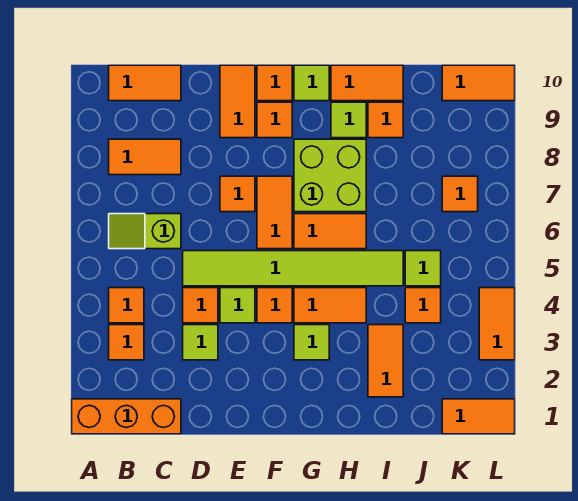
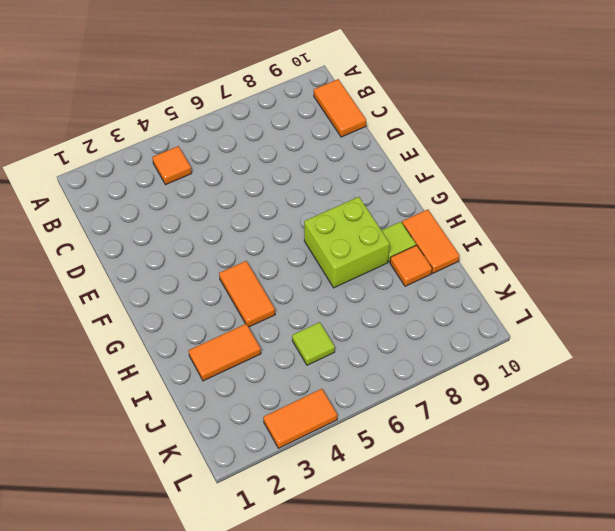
none -> orange 1x3 brick [72,399,181,434]
none -> orange 1x1 tile [109,325,144,360]
none -> lime 1x2 slope [109,214,181,249]
none -> orange 1x2 tile [109,139,181,175]

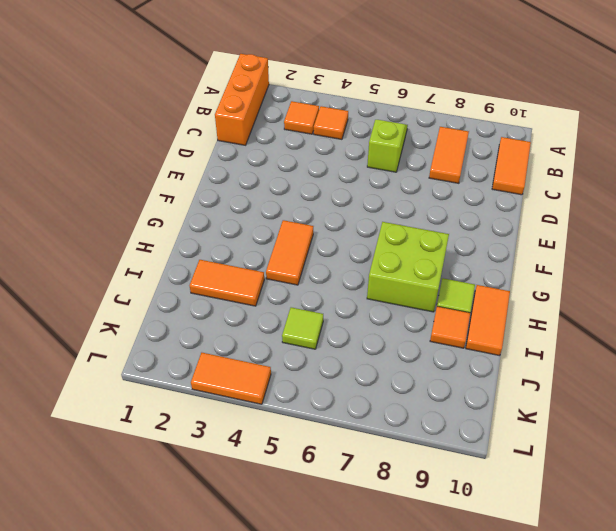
none -> lime 1x1 tile [183,325,218,360]
none -> orange 1x1 tile [183,288,218,323]
none -> lime 1x6 tile [183,251,403,286]
none -> lime 1x1 tile [220,288,255,323]

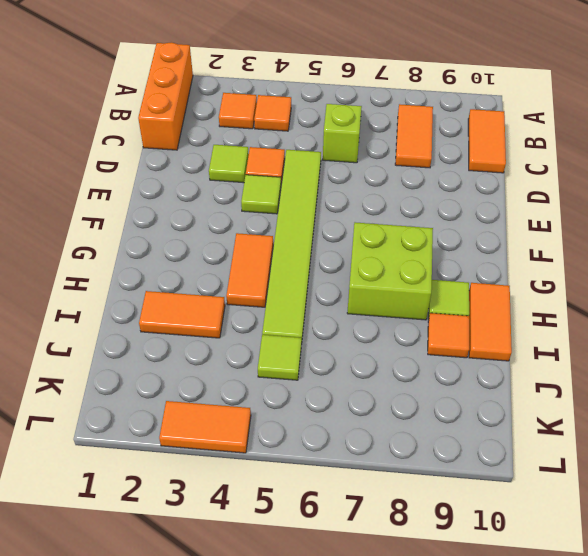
none -> orange 1x1 tile [220,176,255,212]
none -> orange 1x2 tile [220,65,255,138]
none -> orange 1x1 tile [257,288,292,323]
none -> orange 1x2 tile [257,176,292,249]

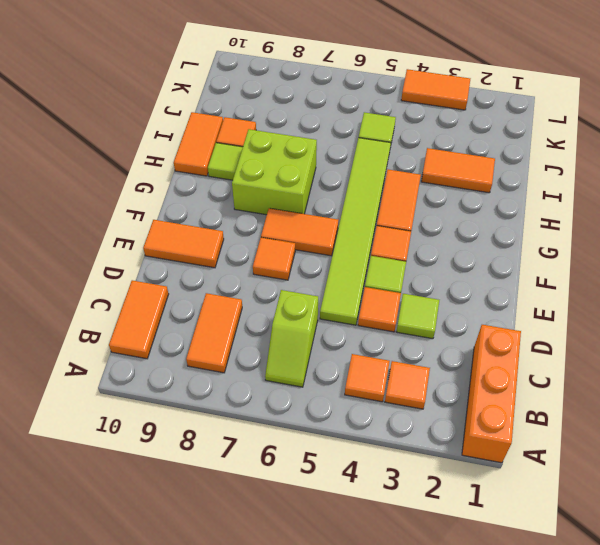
none -> orange 1x1 tile [257,102,292,138]
none -> orange 1x1 tile [257,65,292,101]
none -> lime 1x1 tile [294,325,329,360]
none -> orange 1x2 tile [294,214,366,249]

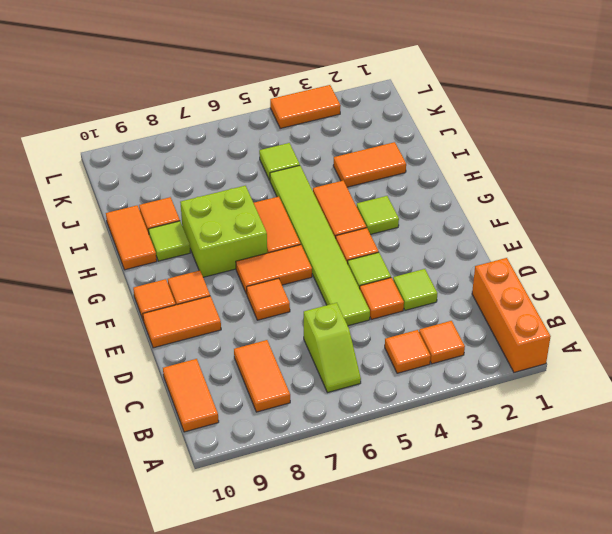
none -> lime 1x1 tile [294,65,329,101]
none -> orange 1x1 tile [405,288,441,323]
none -> orange 1x2 tile [442,399,515,434]
none -> orange 1x1 tile [442,176,478,212]

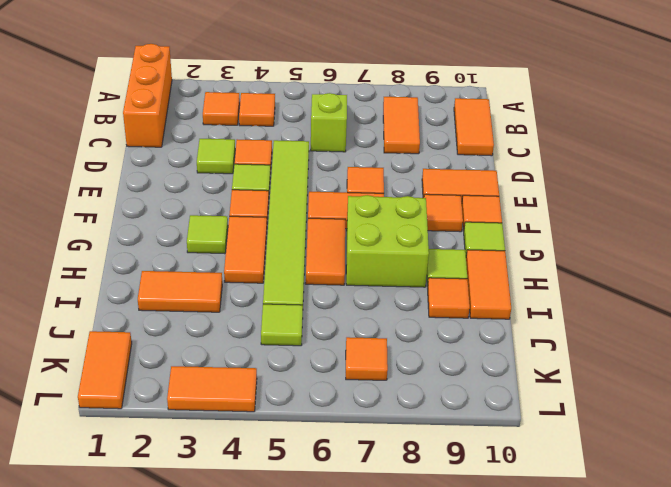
none -> orange 1x1 tile [405,288,441,323]
none -> orange 1x2 tile [442,65,515,101]

